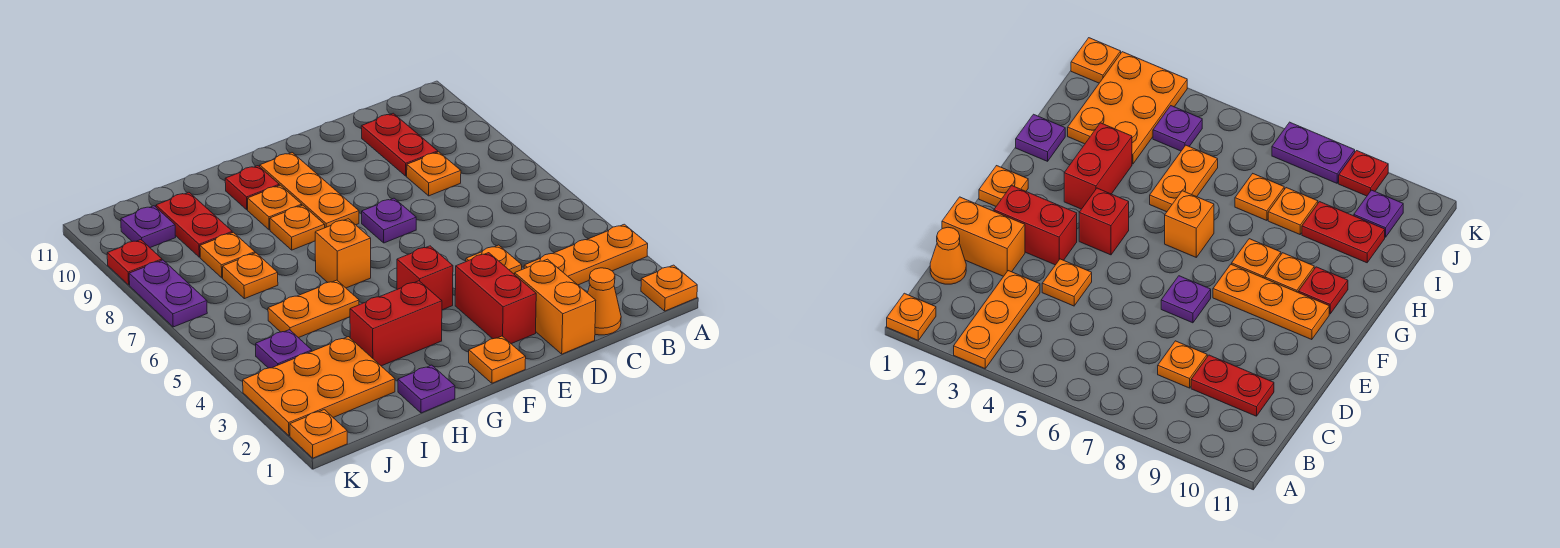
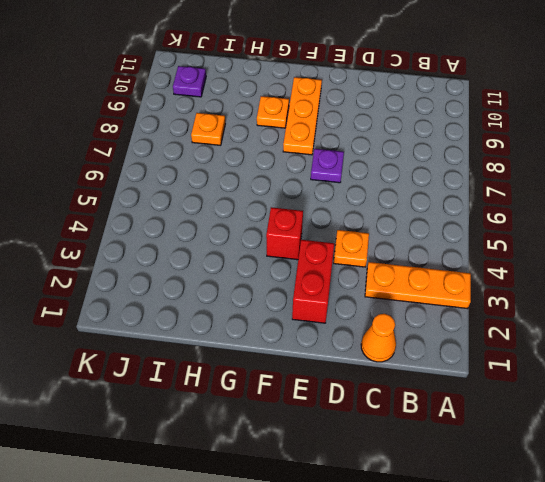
none -> orange 1x1 plate [641,265,697,311]
none -> orange 1x1 plate [407,152,461,196]
none -> red 1x2 plate [361,113,438,176]

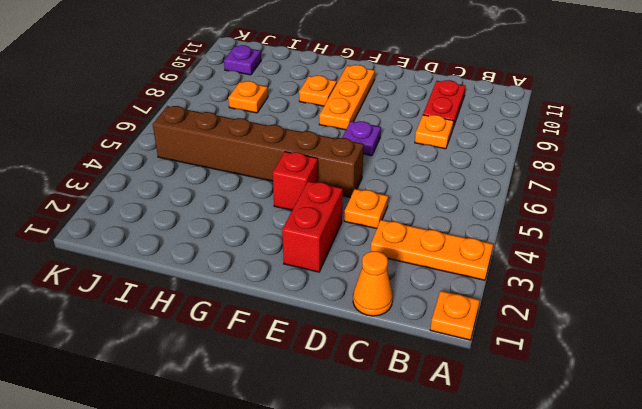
brown 1x6 brick [153,106,364,197] -> orange 1x2 plate [268,280,359,338]
none -> orange 1x2 brick [515,259,596,354]
none -> orange 1x1 plate [469,336,526,383]
none -> red 1x2 brick [350,281,442,366]

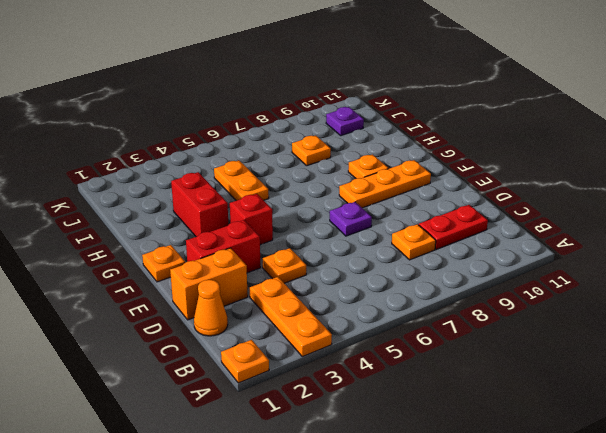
none -> orange 1x1 brick [315,219,371,288]
none -> orange 1x1 plate [270,205,325,250]
none -> red 1x1 plate [225,166,279,210]

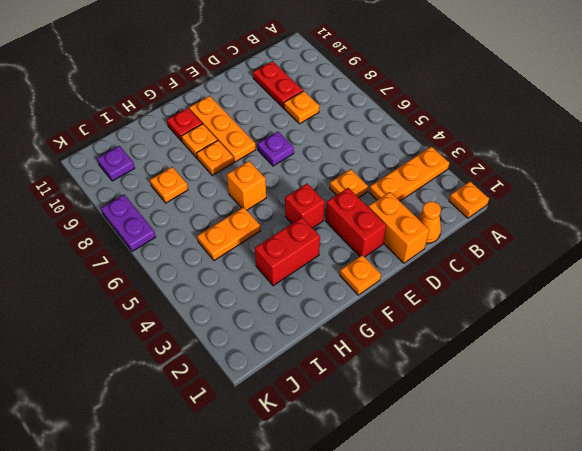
none -> purple 1x1 plate [398,365,455,413]
none -> orange 2x3 plate [243,337,395,436]
none -> orange 1x1 plate [223,253,278,299]

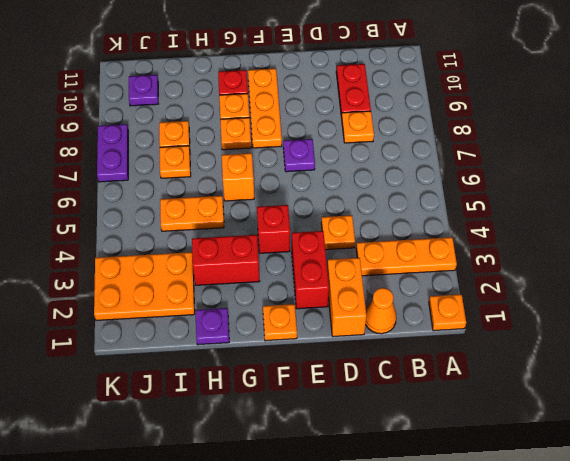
none -> red 1x2 plate [156,192,232,257]
none -> purple 1x1 plate [256,330,312,368]
none -> orange 1x1 plate [290,410,347,458]

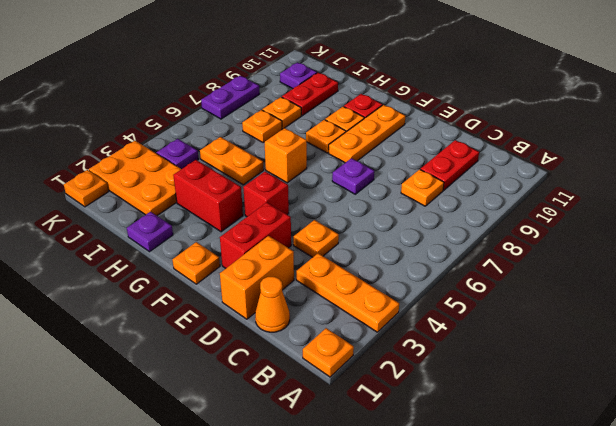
none -> red 1x1 plate [107,240,162,285]

